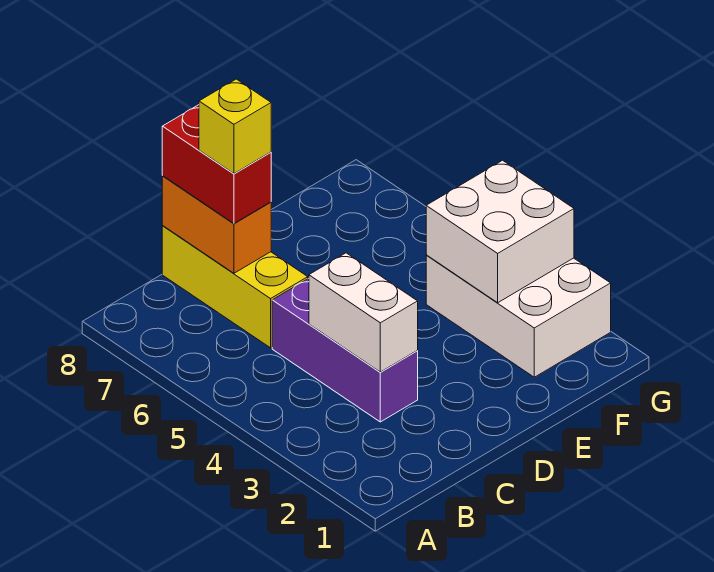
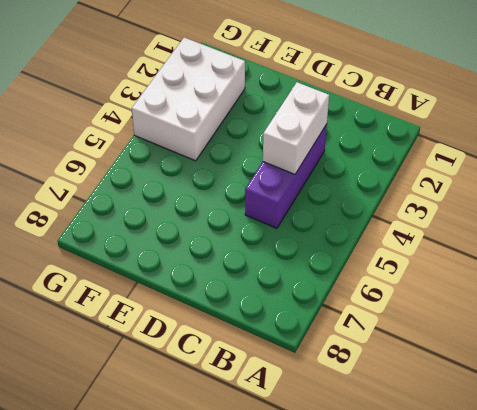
none -> yellow 1x3 brick [162,226,308,348]
none -> orange 1x2 brick [162,176,271,273]

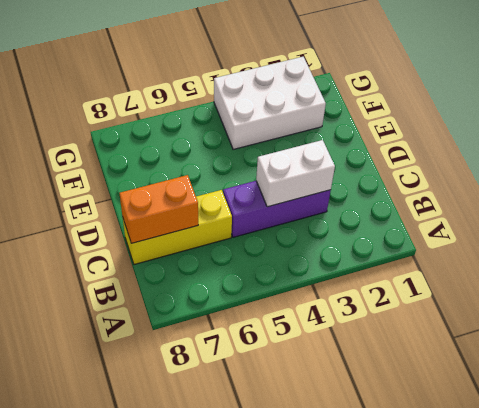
none -> white 2x2 brick [426,160,574,303]
none -> red 1x2 brick [162,105,271,223]

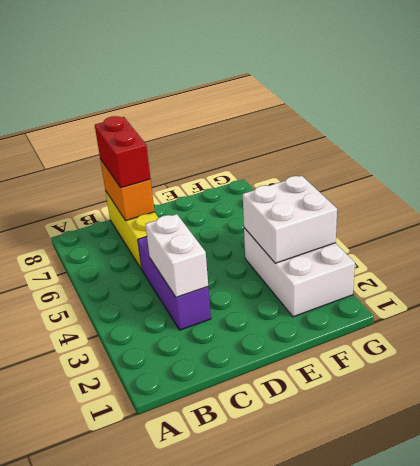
none -> yellow 1x1 brick [199,79,271,174]

